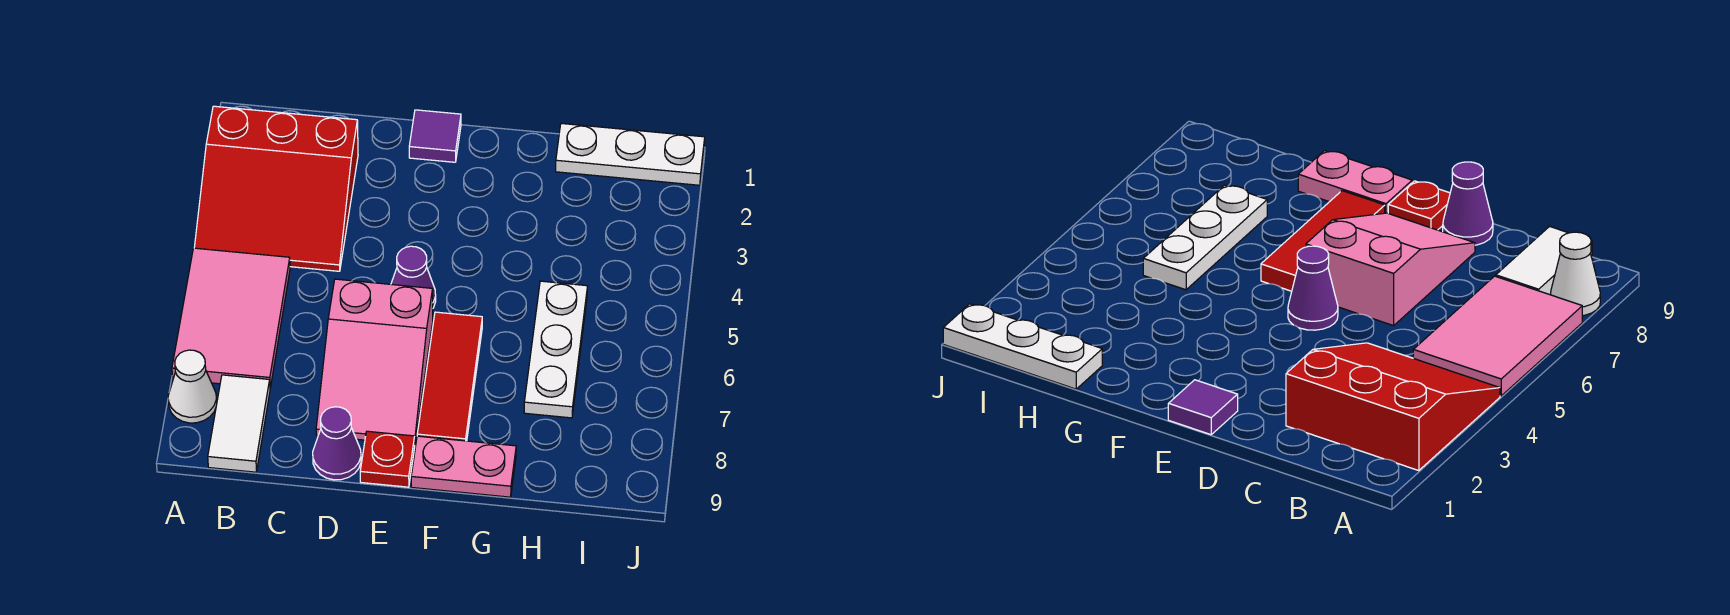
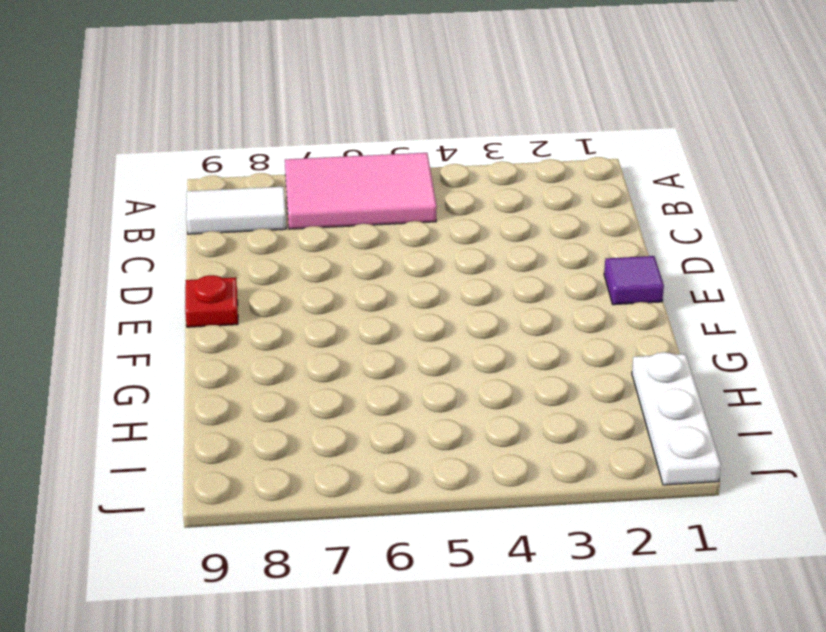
none -> red 3x3 slope [194,106,358,271]
none -> white 1x1 cone [168,350,217,423]
none -> pink 2x3 slope [316,279,433,441]

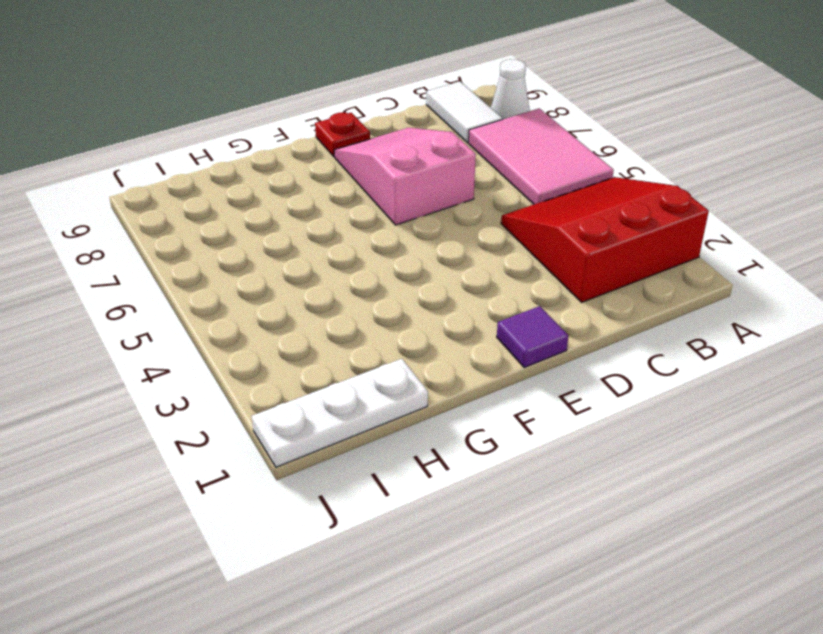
none -> purple 1x1 cone [313,407,361,480]
none -> purple 1x1 cone [391,246,436,308]
none -> red 1x3 tile [417,312,482,441]

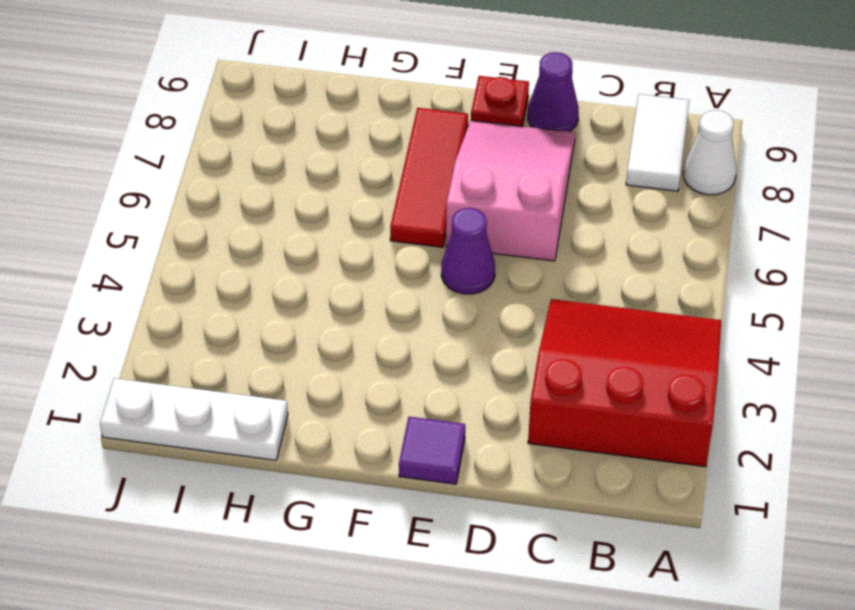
none -> pink 2x3 tile [172,248,290,388]
none -> pink 1x2 plate [411,436,516,497]
none -> white 1x3 plate [524,281,588,418]

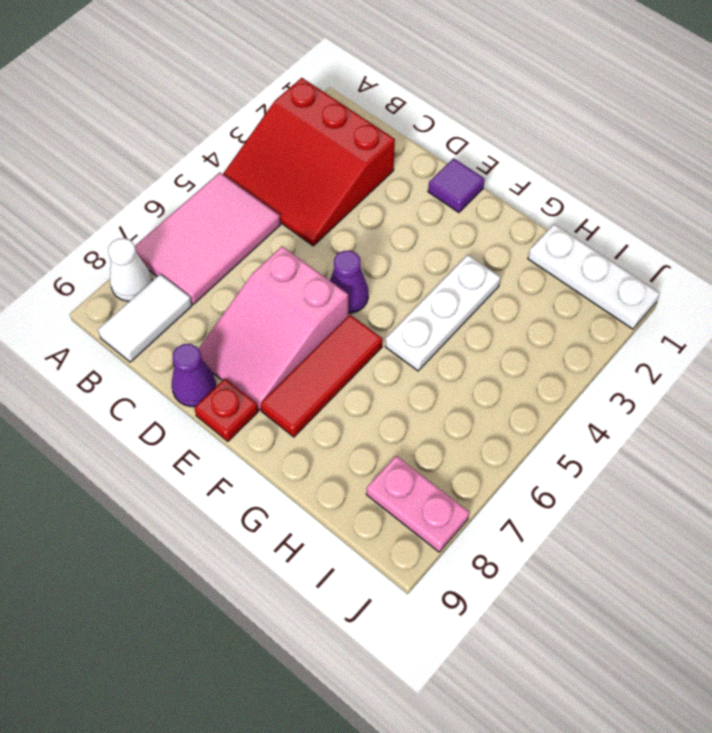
white 1x3 plate [385,255,501,371] -> white 1x3 plate moved to [524,281,588,418]
pink 1x2 plate [366,456,469,552] -> pink 1x2 plate moved to [411,436,516,497]

